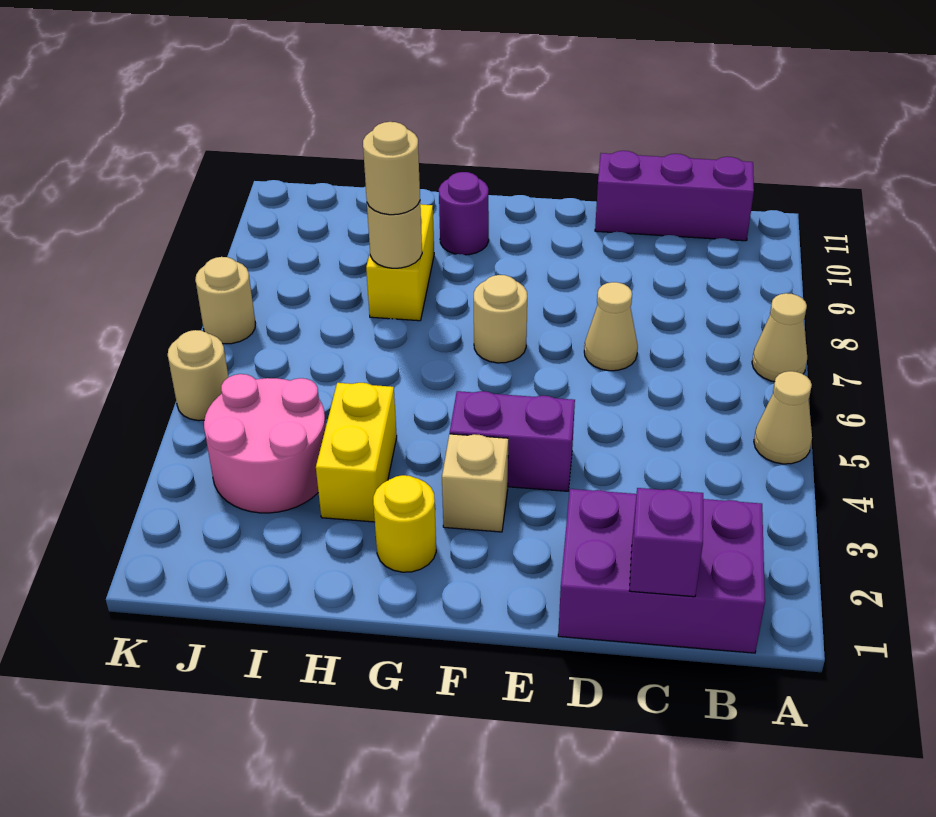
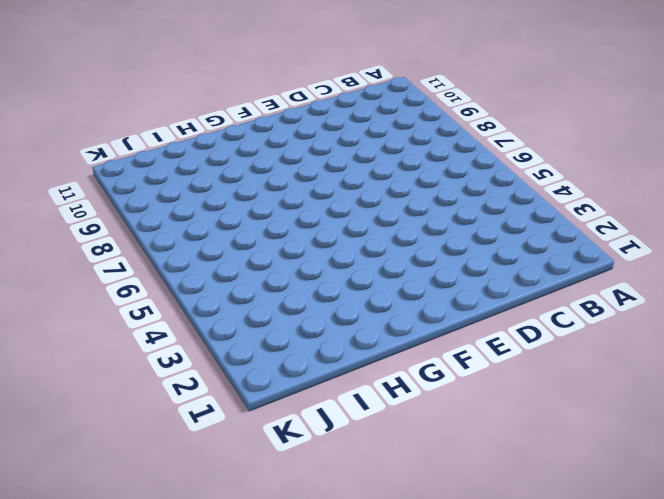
none -> tan 1x1 cone [754,371,812,464]
none -> tan 1x1 cone [752,293,807,382]
none -> purple 2x3 brick [558,489,765,653]

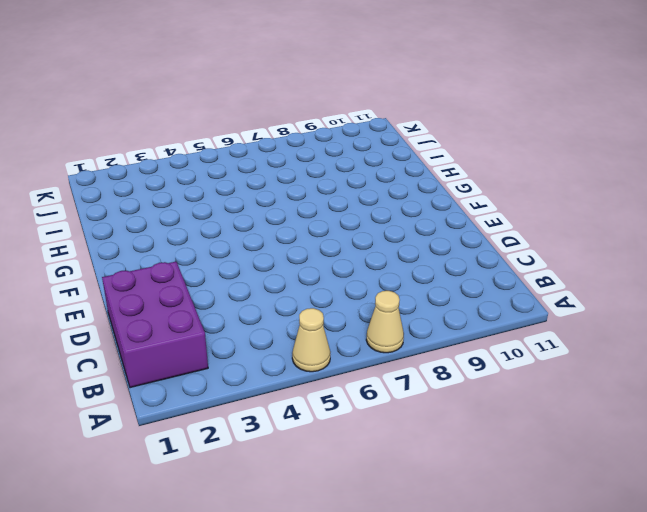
none -> purple 1x3 brick [595,151,754,241]
none -> tan 1x1 cone [584,282,638,371]
none -> purple 1x2 brick [450,391,575,491]

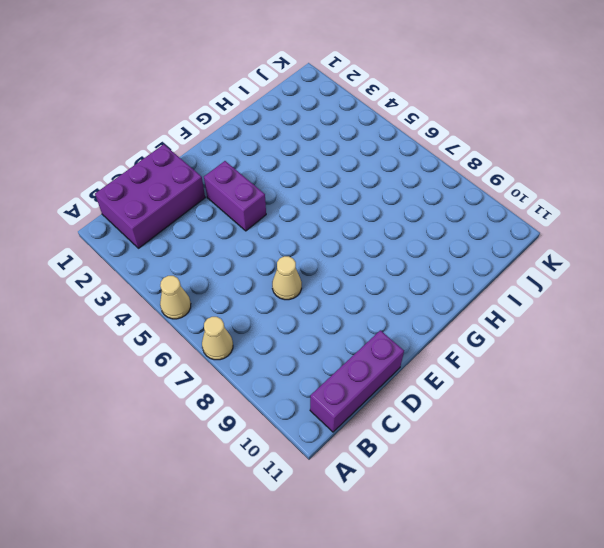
purple 1x2 brick [204,161,266,231] -> purple 1x2 brick turned to [450,391,575,491]
none -> tan 1x1 brick [442,434,508,532]
none -> tan 1x1 round brick [474,275,527,363]
none -> yellow 1x1 round brick [373,475,436,572]

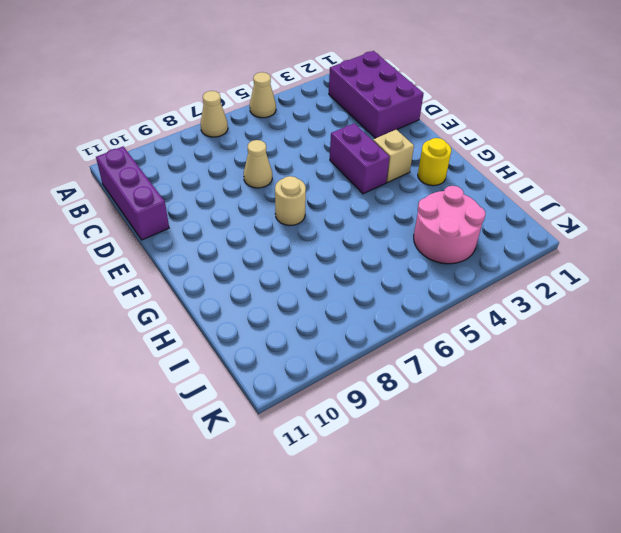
none -> purple 1x1 round brick [439,172,489,255]
none -> yellow 1x2 brick [316,383,397,522]
none -> yellow 1x2 brick [366,204,434,321]

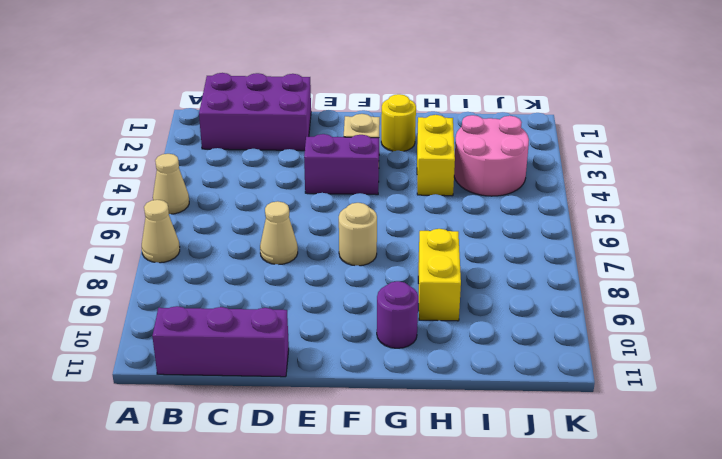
none -> tan 1x1 round brick [168,330,228,421]
none -> tan 1x1 round brick [195,257,255,344]
none -> purple 1x1 brick [629,488,703,597]

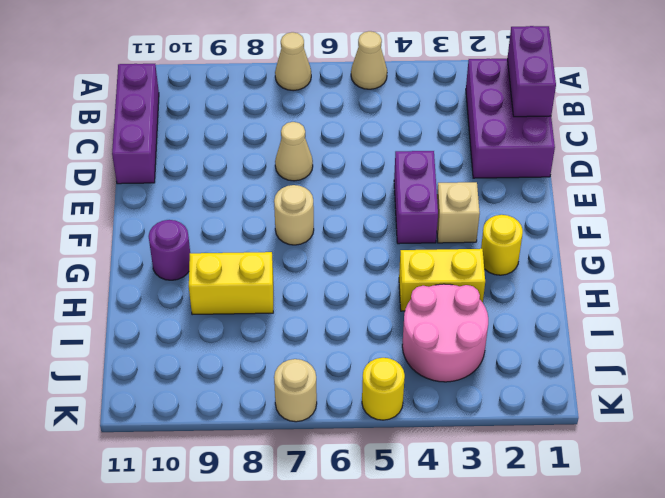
purple 1x2 brick [507,26,556,117] -> purple 1x1 brick [629,488,703,597]
yellow 1x1 round brick [362,358,405,420] -> tan 1x1 round brick [168,330,228,421]
none -> tan 1x1 round brick [367,202,422,268]
none -> tan 1x1 round brick [363,122,420,215]

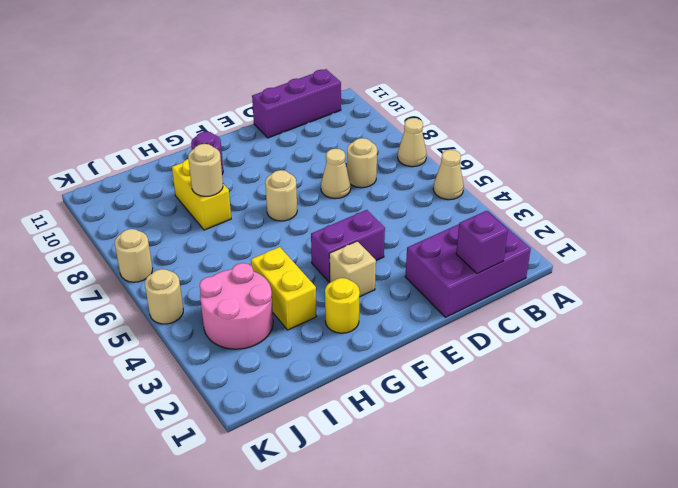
tan 1x1 round brick [347,138,377,188] -> tan 1x1 round brick moved to [363,122,420,215]

